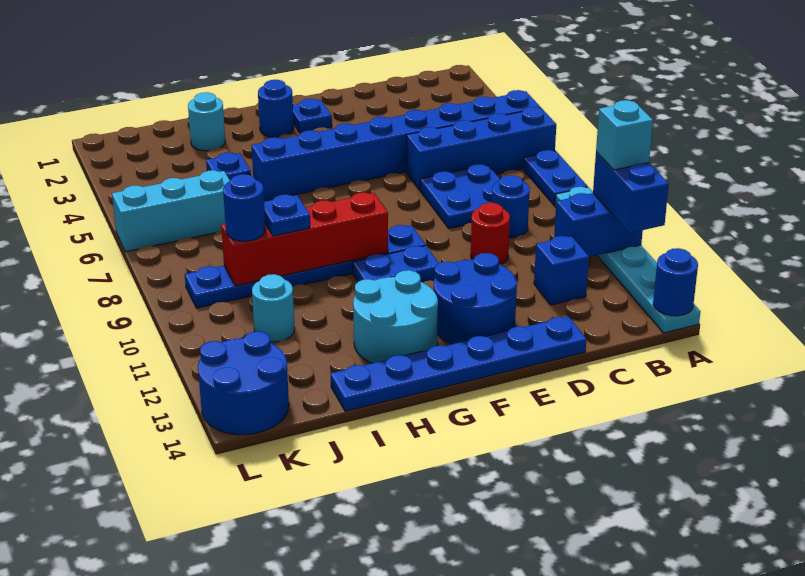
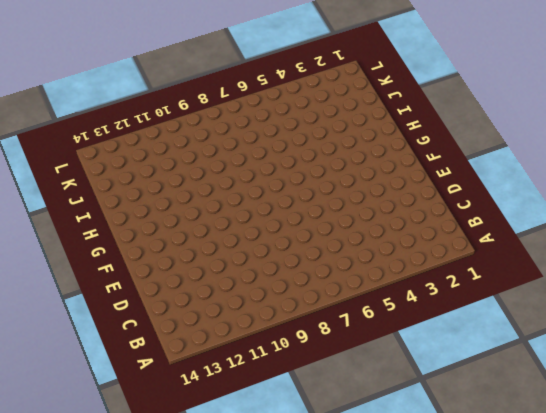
none -> blue 1x8 brick [251,90,541,201]
none -> blue 1x4 brick [407,107,556,190]
none -> blue 1x2 plate [523,150,588,206]

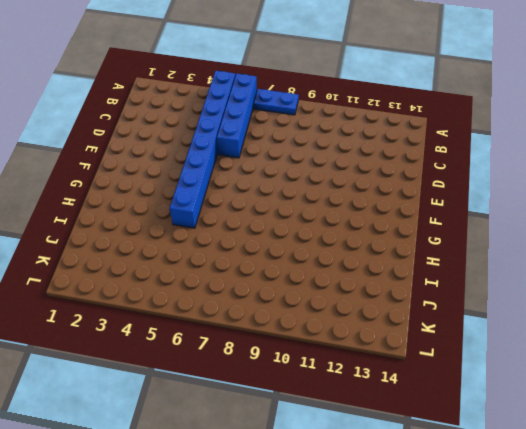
none -> cyan 1x6 plate [555,187,700,333]
none -> blue 2x2 plate [420,164,500,229]
none -> blue 1x1 round brick [492,175,530,238]

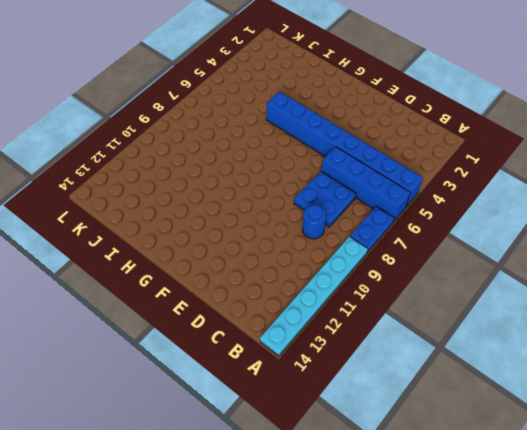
none -> blue 1x1 brick [534,236,589,305]
none -> red 1x1 round brick [471,203,510,265]
none -> blue 1x6 plate [331,317,587,411]

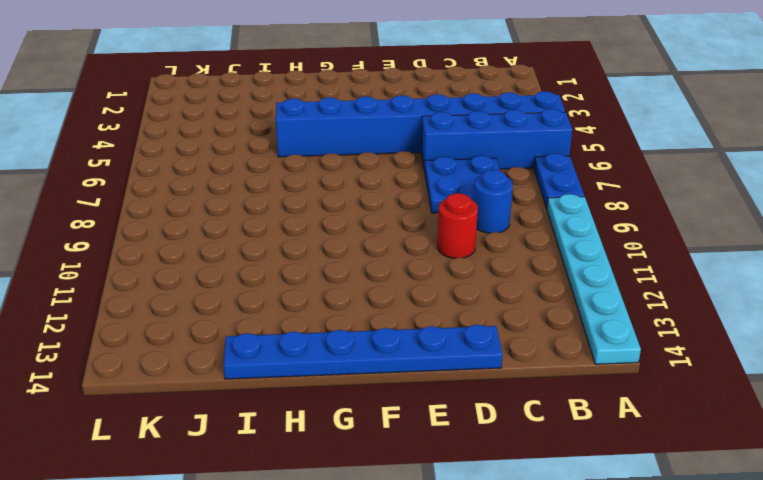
none -> blue 1x1 brick [534,236,589,305]
none -> blue 2x2 round brick [433,253,517,344]
none -> blue 1x1 plate [293,99,332,133]

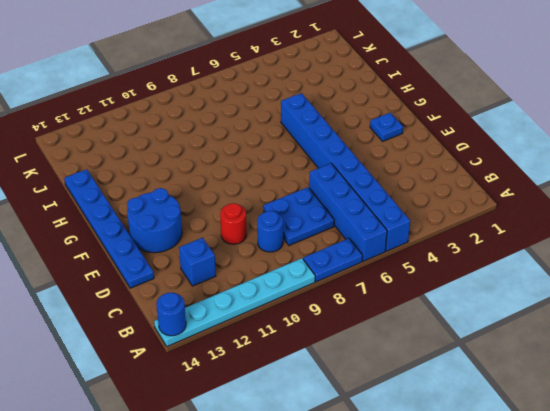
none -> blue 1x6 plate [185,225,426,308]
none -> blue 1x2 plate [353,246,439,283]
none -> blue 1x1 round brick [258,80,294,137]

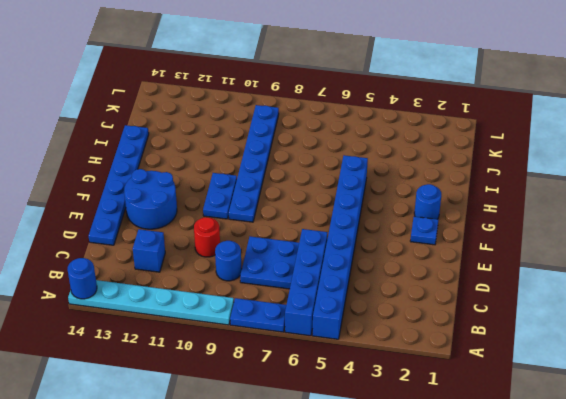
none -> cyan 2x2 round brick [353,270,438,363]
none -> cyan 1x1 round brick [188,92,225,151]
none -> blue 1x1 plate [206,152,251,180]

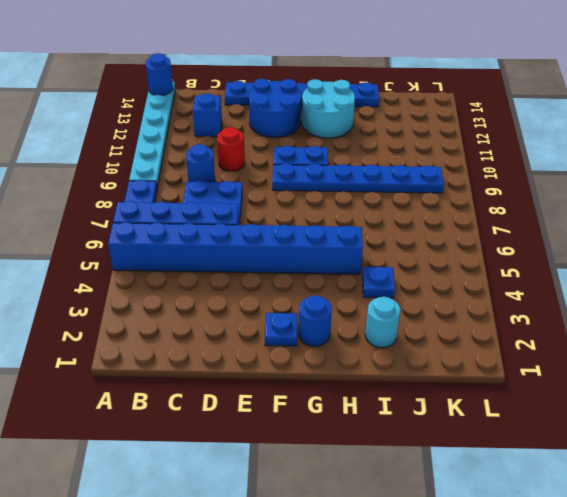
none -> cyan 1x3 brick [112,170,230,252]
none -> cyan 1x1 round brick [252,274,295,342]
none -> blue 2x2 round brick [198,331,289,435]

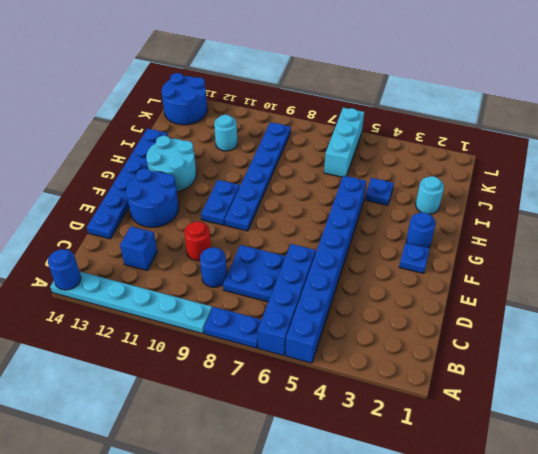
none -> blue 1x2 brick [554,193,643,257]
none -> red 1x4 brick [221,192,388,286]
none -> blue 1x2 brick [593,152,669,233]

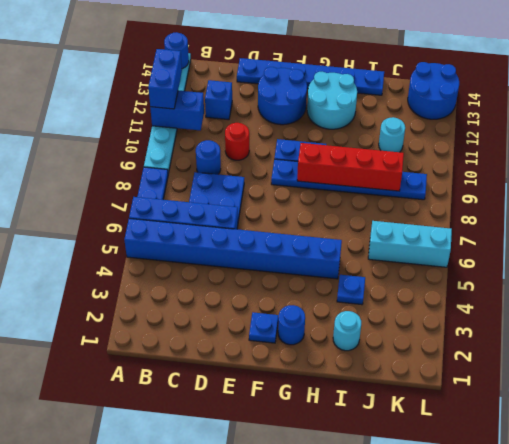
none -> blue 1x1 plate [264,195,310,236]
none -> blue 1x1 round brick [223,174,266,241]
none -> cyan 1x1 brick [596,100,653,170]

